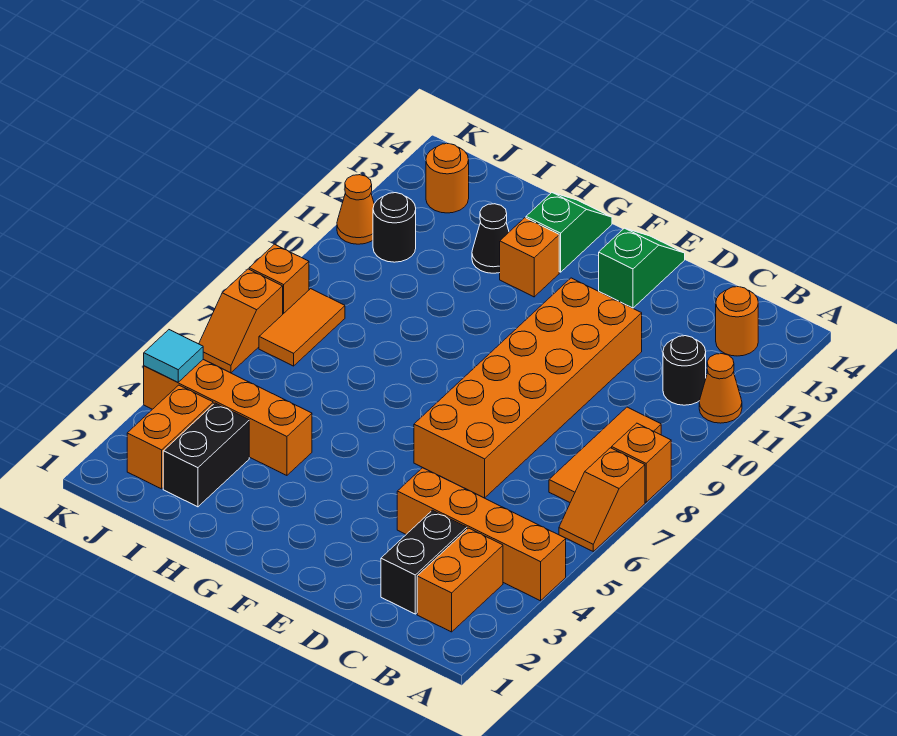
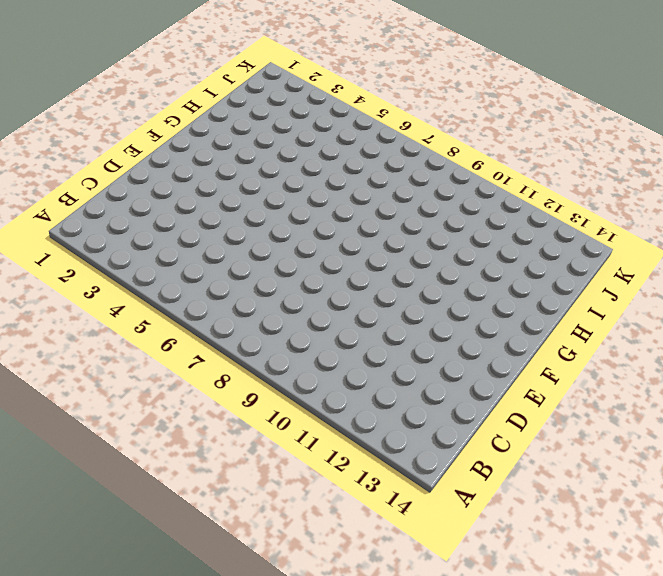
none -> orange 1x4 brick [397,468,566,601]
none -> orange 1x2 slope [559,448,645,551]
none -> orange 1x1 brick [612,423,671,502]

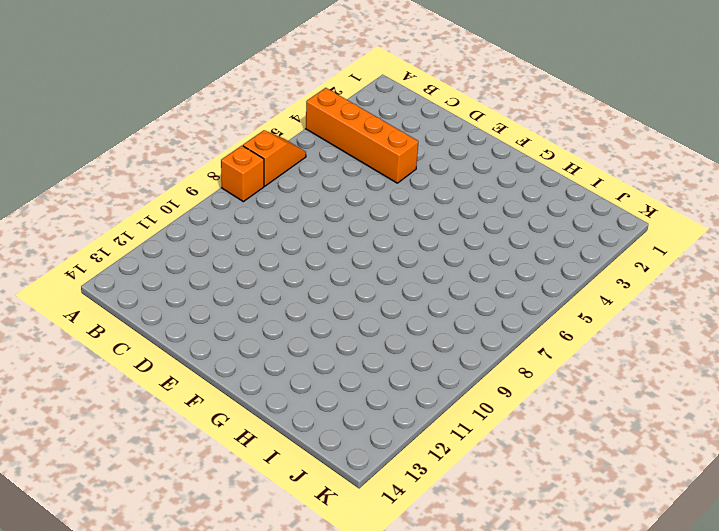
none -> orange 1x1 cone [699,354,742,423]
none -> orange 1x2 brick [417,528,503,632]
none -> orange 1x3 tile [549,407,661,502]

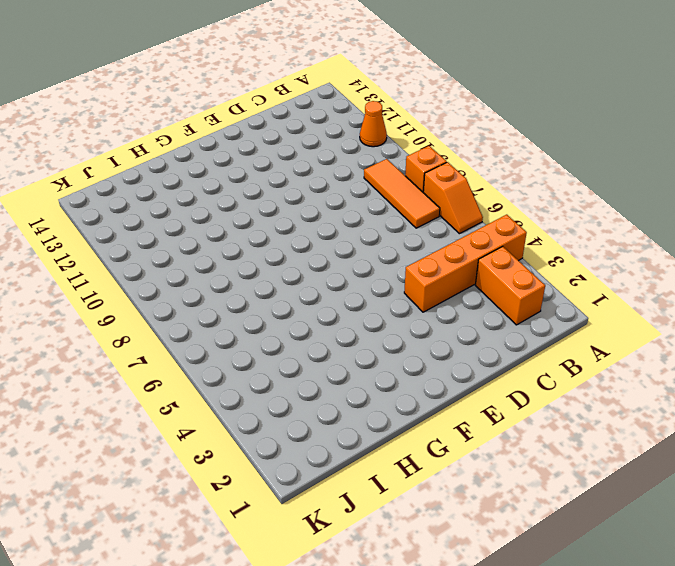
none -> black 1x1 round brick [663,336,706,405]
none -> orange 1x1 round brick [716,287,758,356]
none -> black 1x2 brick [381,510,467,614]

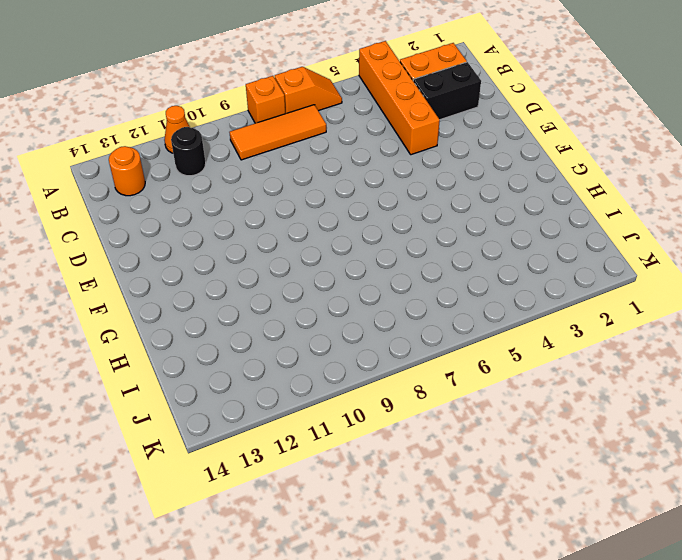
none -> orange 2x6 brick [414,278,642,498]
none -> green 1x2 slope [599,228,685,308]
none -> orange 1x1 brick [500,218,559,297]

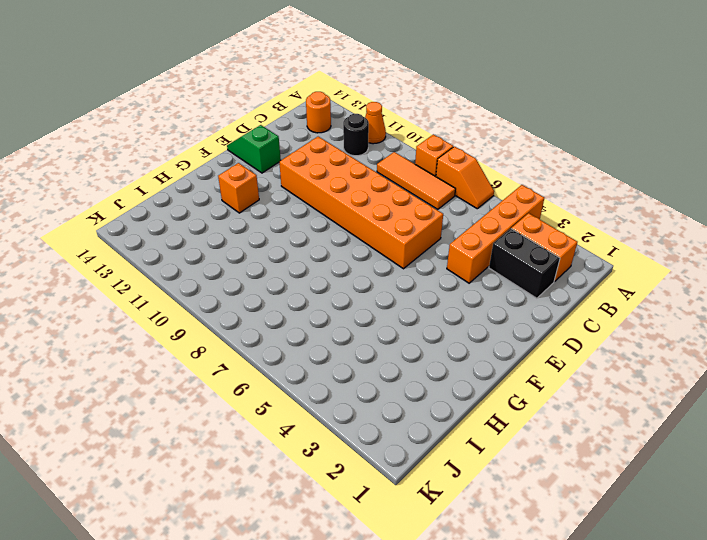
none -> green 1x2 slope [526,193,612,272]
none -> orange 1x4 brick [144,359,312,475]
none -> black 1x1 cone [472,204,509,273]

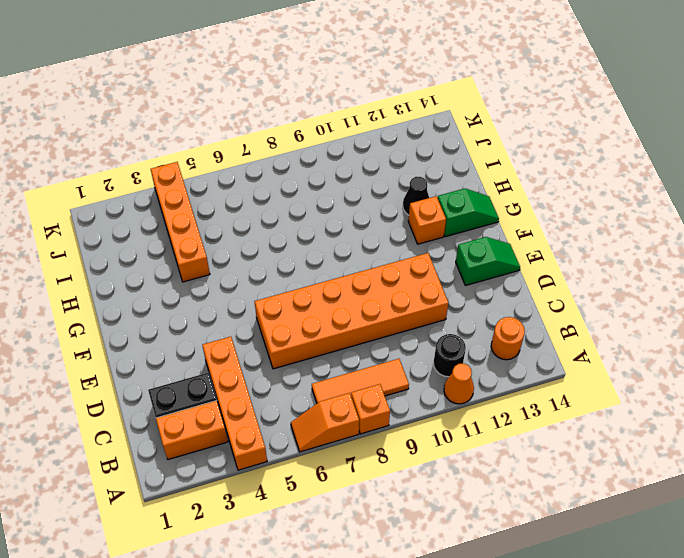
none -> black 1x2 brick [163,403,249,507]
none -> orange 1x2 brick [127,385,213,489]
none -> orange 1x2 tile [259,289,345,366]

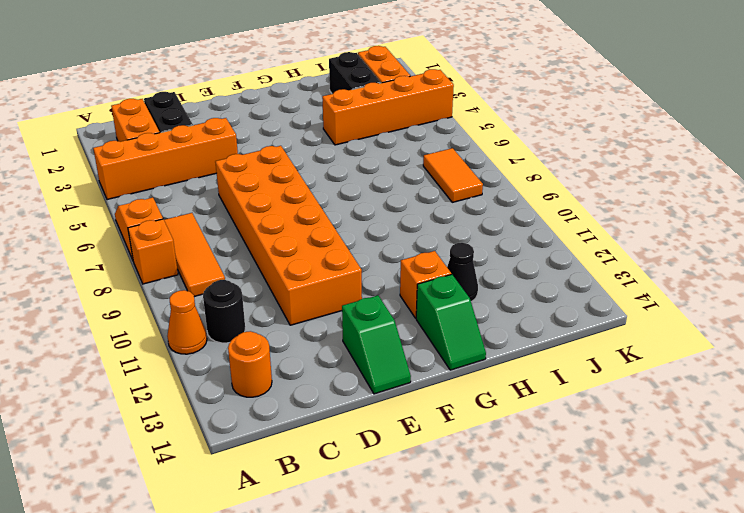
none -> black 1x1 round brick [373,193,416,262]
none -> orange 1x1 round brick [426,144,469,213]
none -> orange 1x2 slope [199,269,283,373]

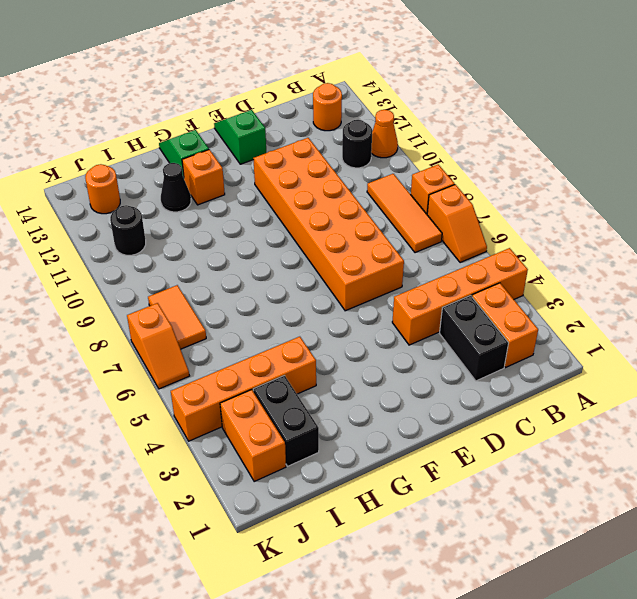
none -> orange 1x1 brick [249,244,309,314]
none -> orange 1x1 cone [337,175,374,244]
none -> cyan 1x1 tile [144,330,203,382]

